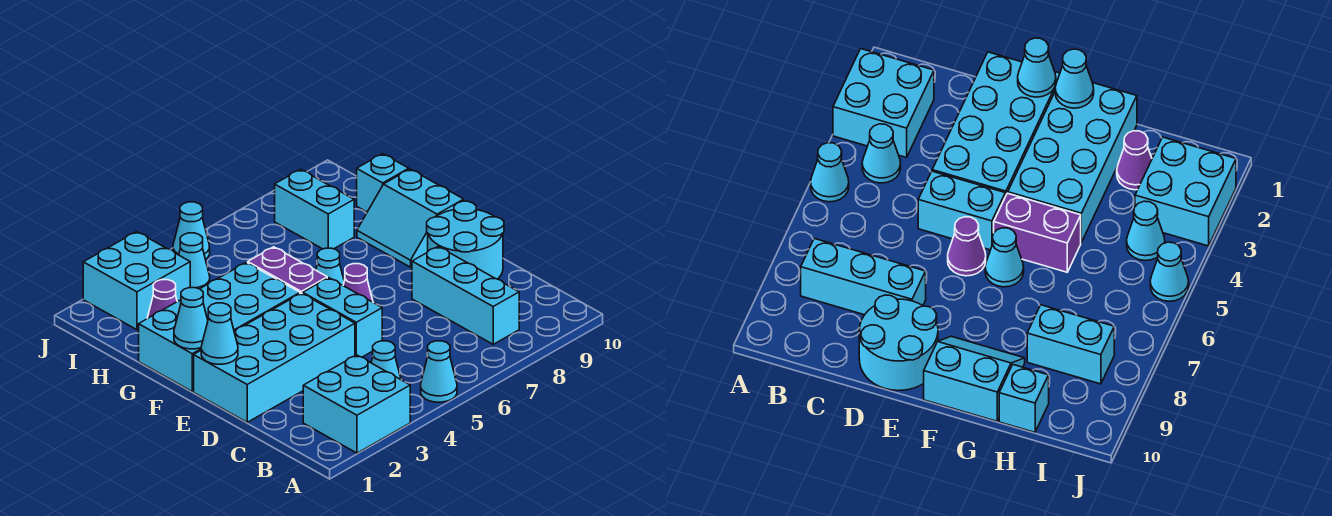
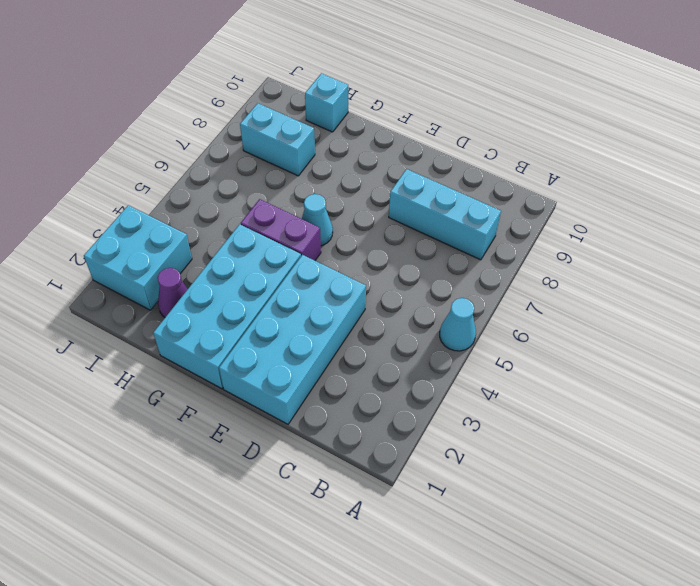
none -> cyan 2x2 brick [303,355,410,453]
none -> cyan 1x1 cone [371,341,401,380]
none -> cyan 1x2 brick [303,278,382,357]

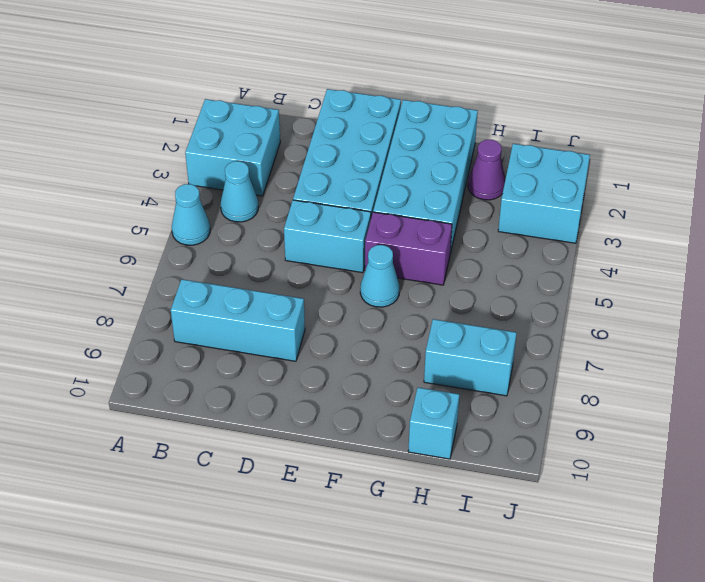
none -> cyan 2x2 round brick [427,201,504,279]
none -> purple 1x1 cone [343,264,373,302]
none -> cyan 2x2 slope [357,169,464,267]

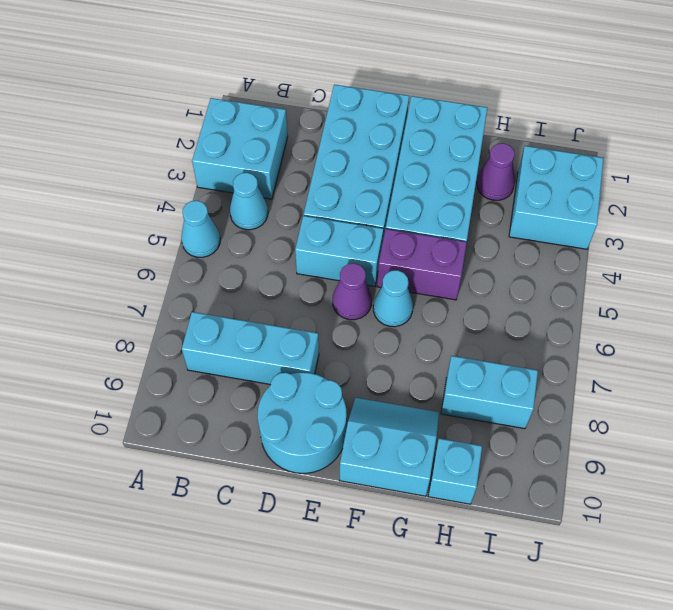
none -> cyan 1x1 cone [179,233,210,289]
none -> cyan 1x1 cone [173,202,210,259]
none -> cyan 1x1 cone [201,303,238,364]

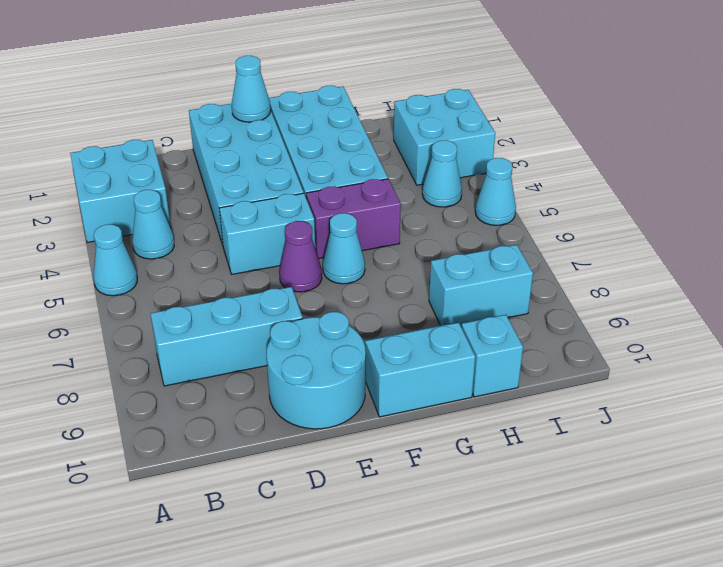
none -> purple 1x1 cone [148,280,177,318]
none -> cyan 1x1 cone [174,288,208,349]

